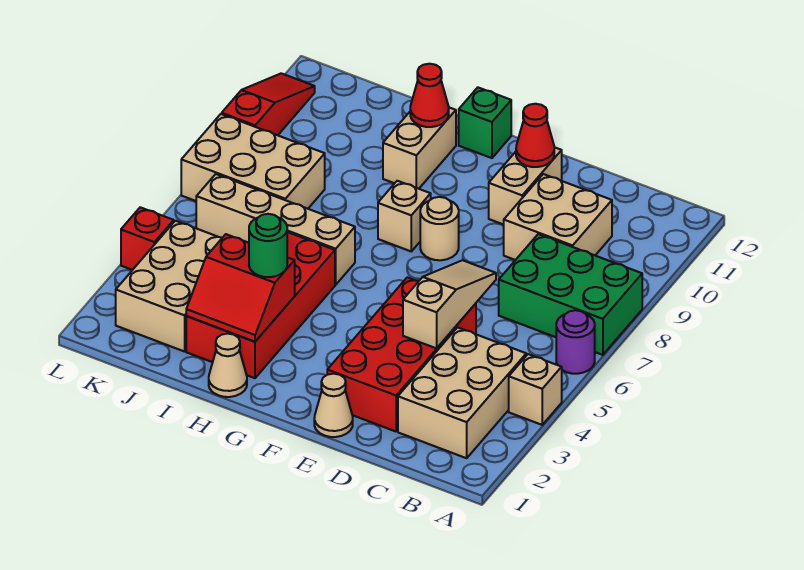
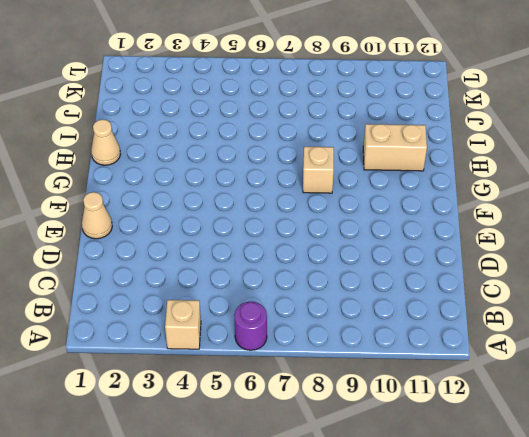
none -> green 2x3 brick [499,234,642,355]
none -> tan 2x3 brick [398,327,526,458]
none -> tan 2x2 brick [504,174,612,260]

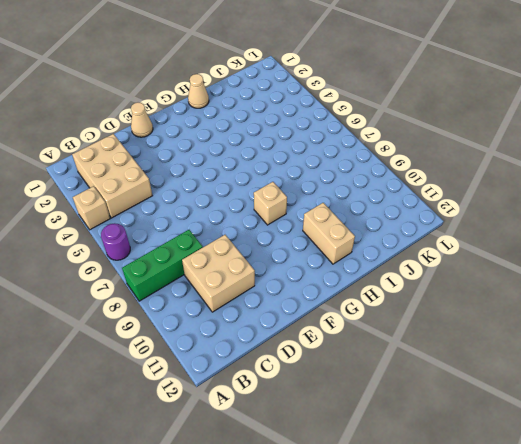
green 1x3 brick [122,230,203,301] -> green 2x3 brick [499,234,642,355]
none -> red 2x4 brick [327,277,476,431]
none -> tan 1x2 brick [489,147,562,225]
none -> tan 1x1 round brick [420,197,459,260]

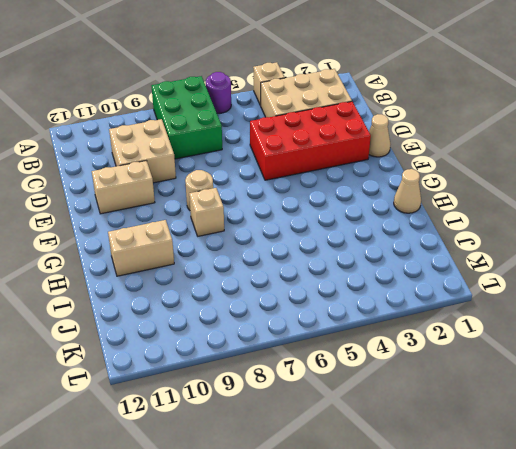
none -> green 1x1 brick [459,88,511,158]
none -> red 2x4 brick [186,232,335,378]
none -> tan 1x4 brick [196,174,355,285]

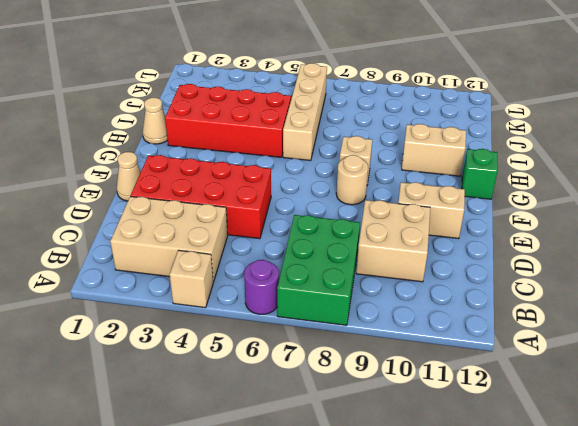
none -> tan 2x3 brick [116,221,222,352]
none -> tan 2x3 brick [181,114,325,209]
none -> red 1x1 brick [121,207,174,270]

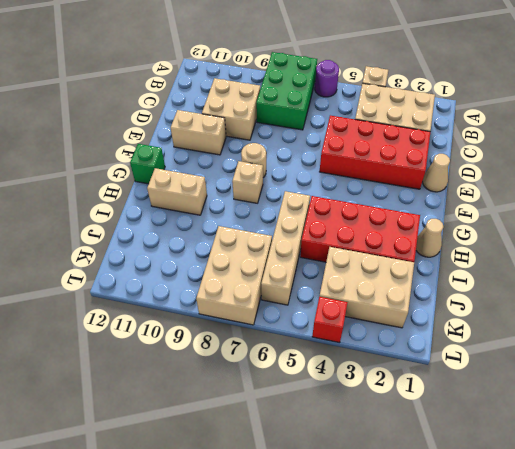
none -> red 1x3 slope [222,73,315,135]
none -> tan 1x3 slope [403,260,496,348]
none -> red 1x1 cone [516,104,554,167]

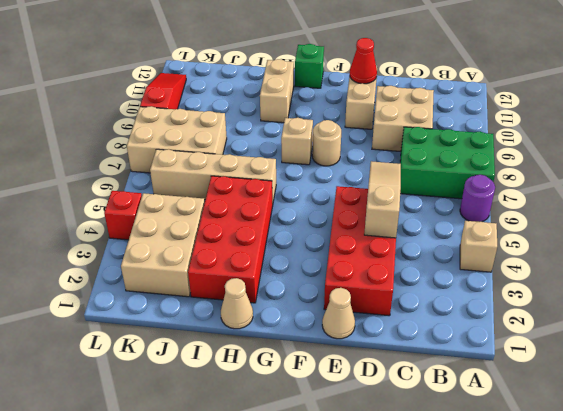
none -> tan 2x3 brick [398,327,526,458]
none -> red 2x2 slope [186,234,295,342]
none -> red 1x1 cone [410,64,449,127]

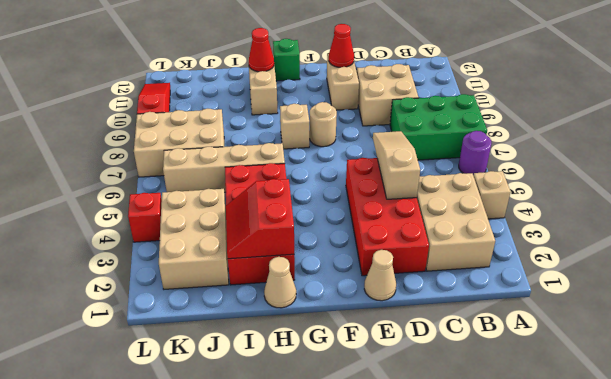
red 2x2 slope [226,179,294,259] -> red 2x2 slope turned to [186,234,295,342]
none -> green 1x1 round brick [249,214,287,277]

